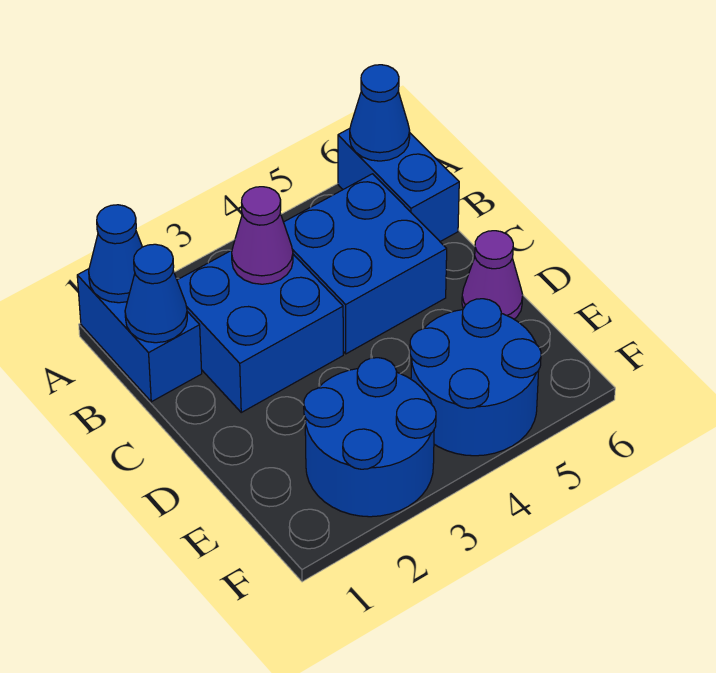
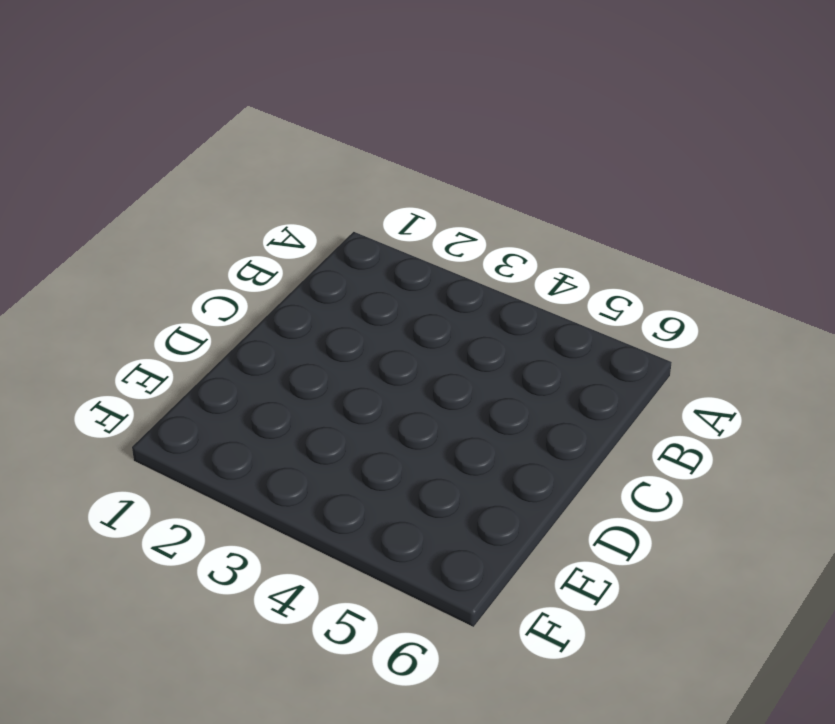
none -> blue 1x2 brick [77,269,202,402]
none -> blue 1x2 brick [338,128,459,242]

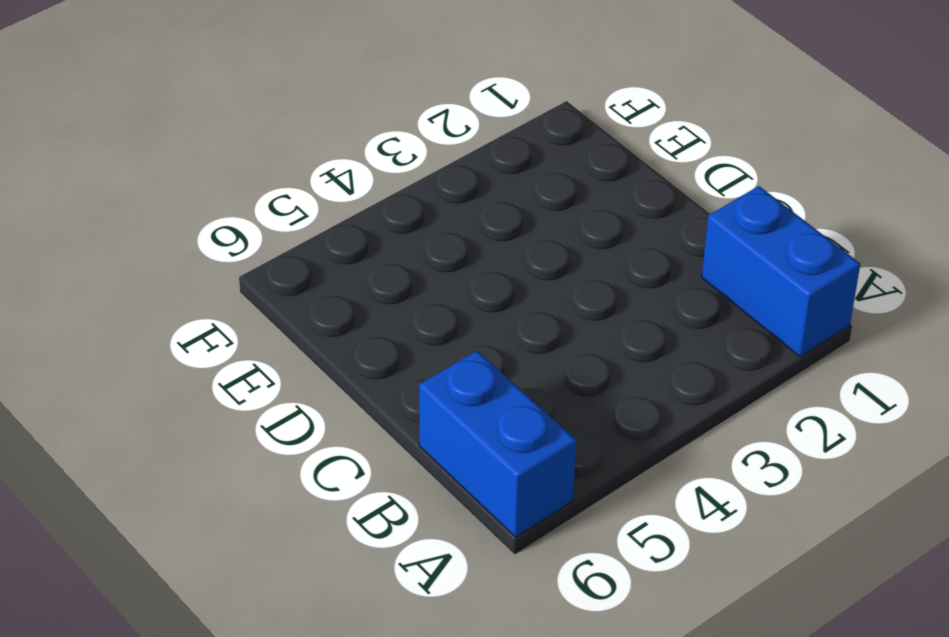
none -> blue 2x2 brick [177,250,343,412]
none -> blue 2x2 brick [284,174,447,354]

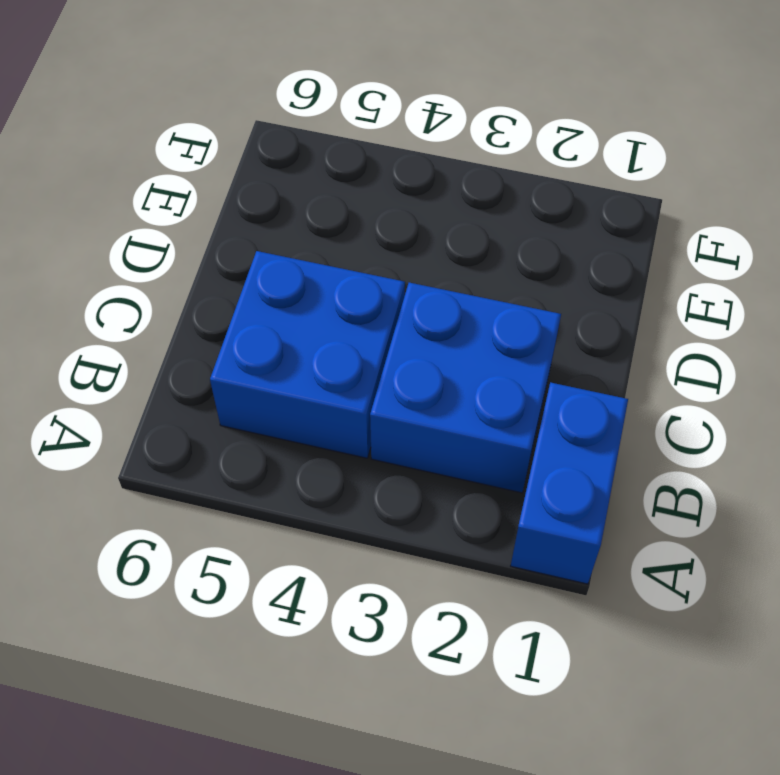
none -> blue 1x2 brick [338,128,459,242]
none -> purple 1x1 cone [462,231,523,319]

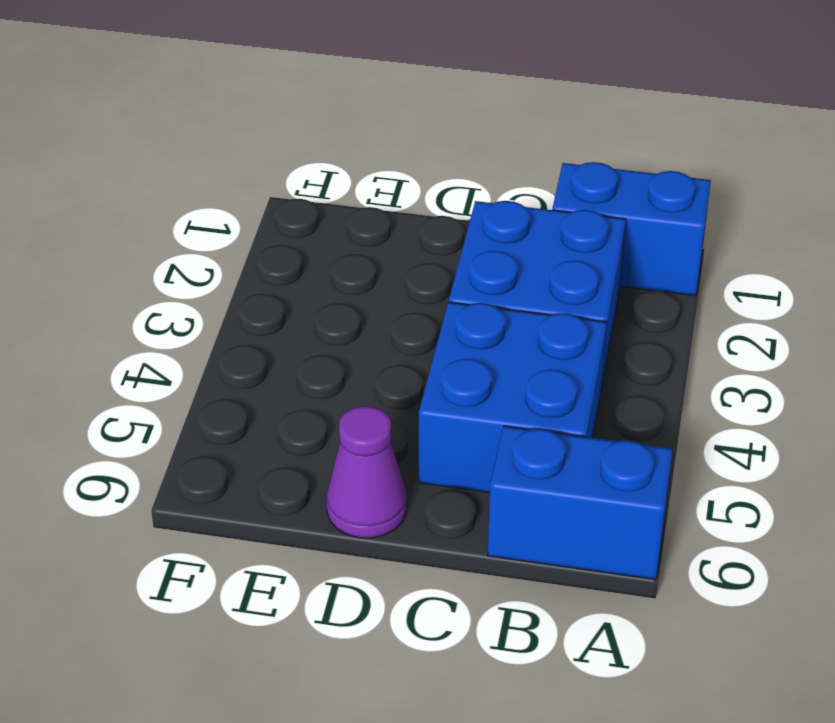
none -> blue 2x2 round brick [304,358,436,517]
none -> blue 2x2 round brick [410,299,541,456]

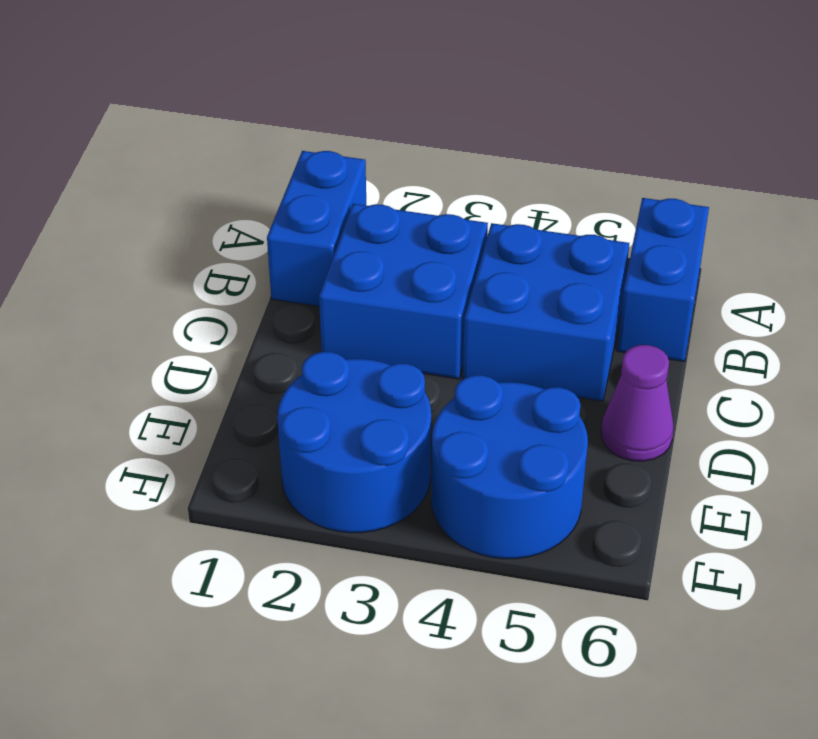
none -> blue 1x1 cone [89,205,142,303]
none -> blue 1x1 cone [350,65,410,161]

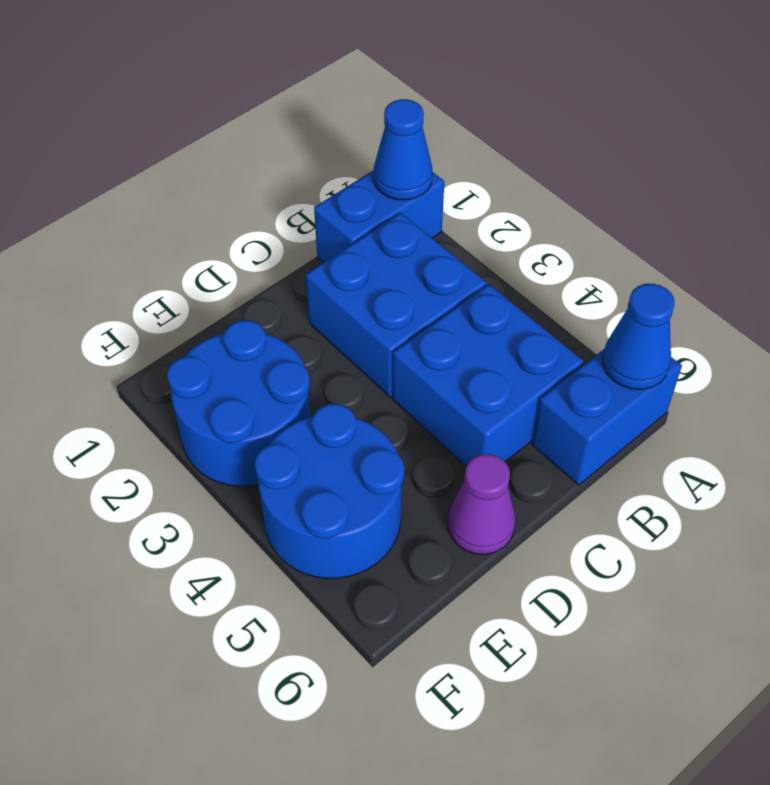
none -> blue 1x1 cone [125,244,187,343]
none -> purple 1x1 cone [232,187,293,284]

